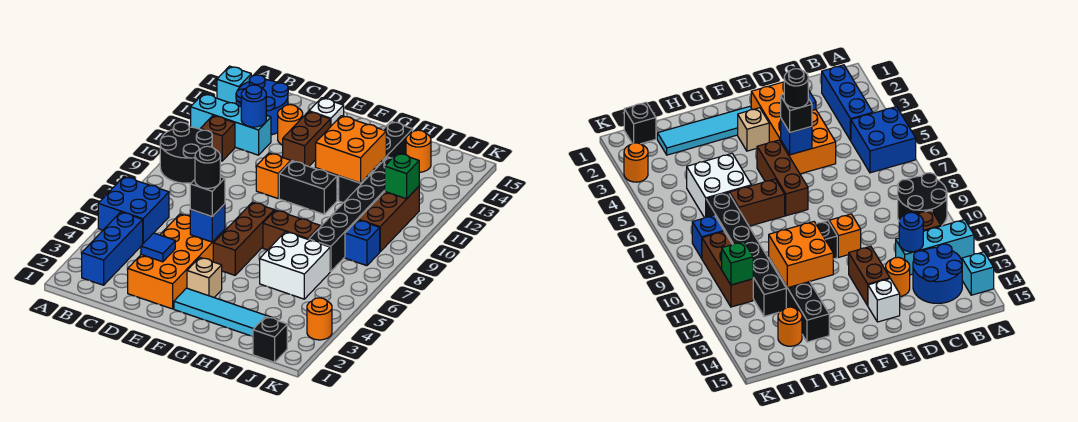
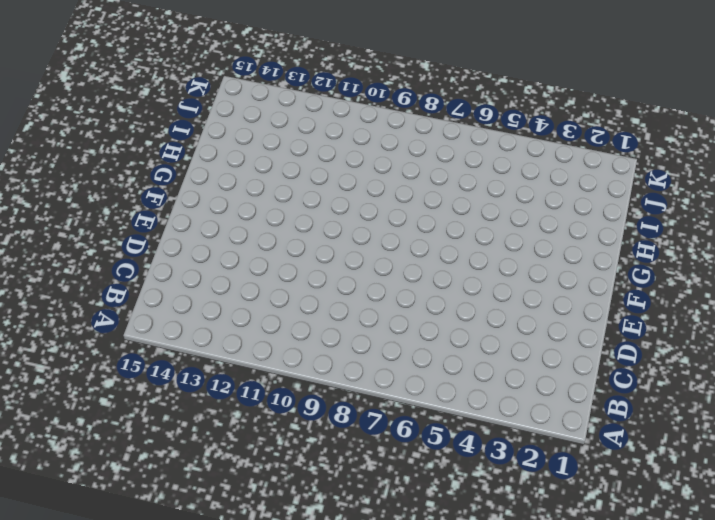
none -> blue 2x2 brick [98,177,169,244]
none -> black 2x2 round brick [160,122,212,183]
none -> cyan 1x3 brick [191,94,271,155]
none -> cyan 1x1 brick [217,66,251,104]

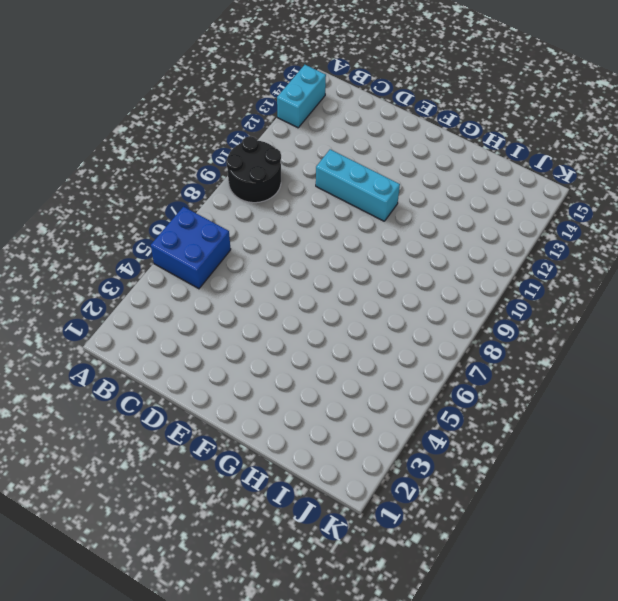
cyan 1x2 brick [277,65,326,128] -> cyan 1x1 brick [217,66,251,104]
cyan 1x3 brick [316,149,400,221] -> cyan 1x3 brick moved to [191,94,271,155]
none -> blue 1x3 brick [82,212,143,285]
none -> brown 1x1 brick [201,116,235,161]
none -> blue 2x2 round brick [236,75,288,135]
none -> orange 2x4 brick [128,214,225,309]

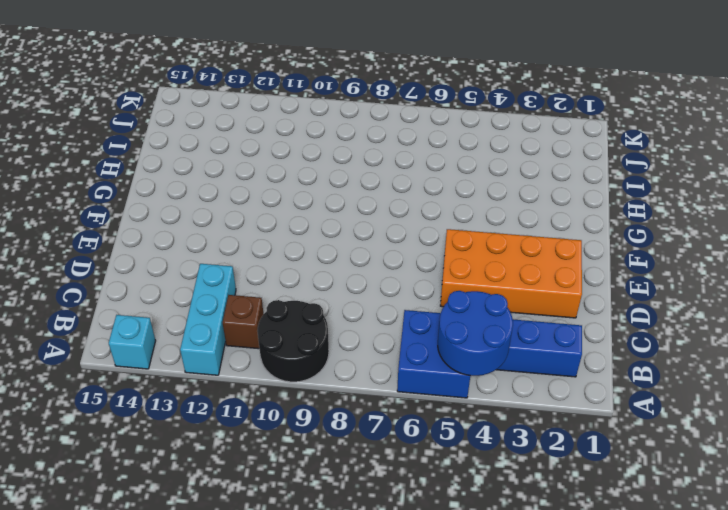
blue 2x2 round brick [438,291,513,376] -> blue 2x2 round brick moved to [236,75,288,135]
none -> orange 1x1 round brick [278,105,303,145]
none -> orange 1x1 brick [256,153,291,198]
none -> brown 1x2 brick [283,111,330,166]
none -> white 1x1 brick [309,98,344,127]

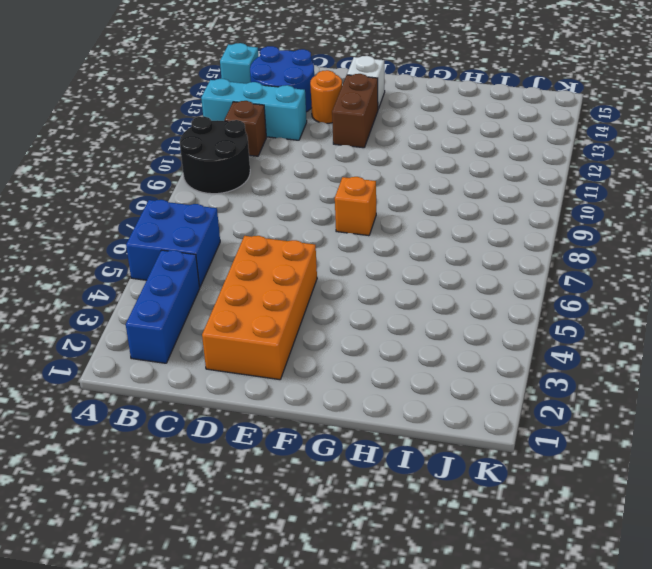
orange 1x1 brick [335,177,376,236] -> orange 1x1 brick moved to [256,153,291,198]
none -> cyan 1x4 tile [174,288,277,337]
none -> tan 1x1 brick [187,257,222,297]
none -> brown 1x3 brick [213,202,274,275]
none -> black 1x2 brick [279,161,337,214]

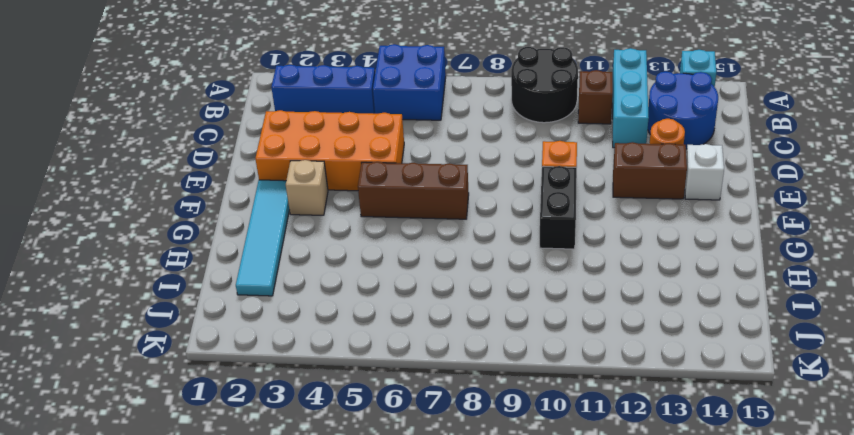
none -> brown 1x2 brick [263,210,320,250]
none -> white 2x2 brick [260,232,330,299]
none -> black 1x4 brick [339,122,413,203]
none -> black 1x6 brick [309,157,392,272]

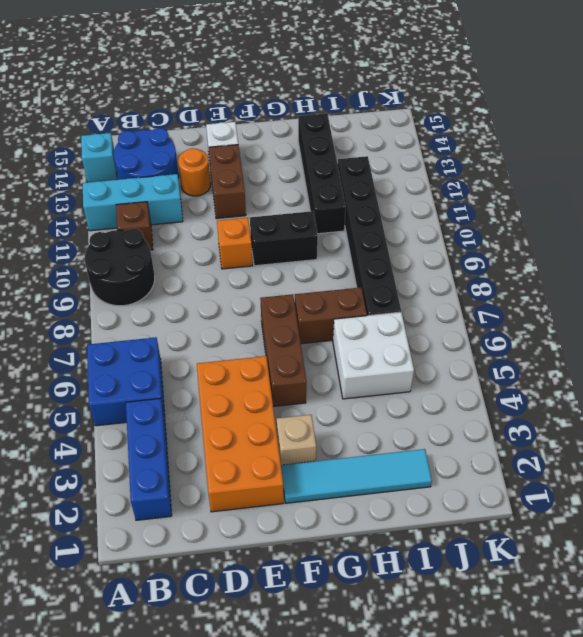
none -> orange 1x1 round brick [406,130,431,172]
none -> black 1x1 brick [253,317,287,362]
none -> blue 1x1 brick [345,220,380,266]
none -> brown 1x3 brick [358,187,419,252]

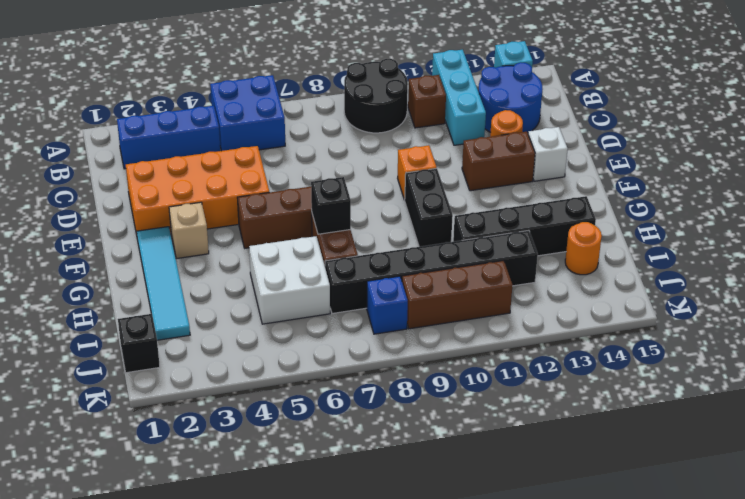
black 1x1 brick [311,177,351,234] -> black 1x1 brick moved to [190,177,225,217]
none -> orange 1x1 round brick [307,298,332,340]
none -> blue 1x1 round brick [241,85,266,127]
none -> blue 1x1 tile [141,233,175,262]
none -> blue 1x1 brick [190,204,225,242]

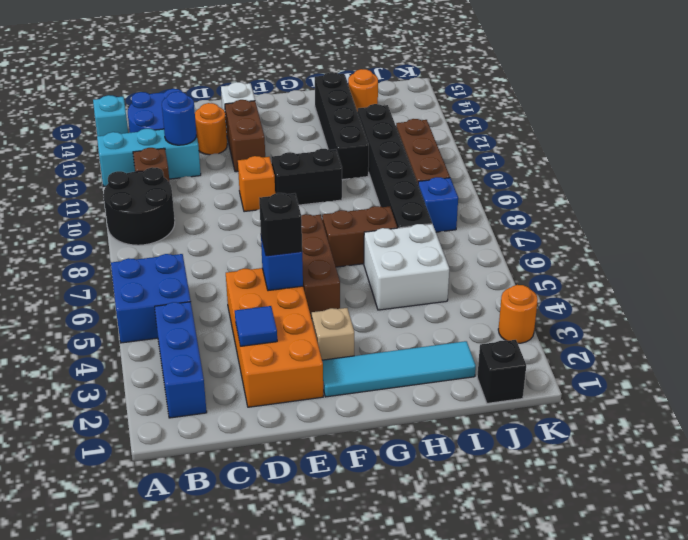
none -> orange 2x2 brick [316,116,386,183]
none -> green 1x1 brick [385,153,419,199]
none -> black 1x1 round brick [195,146,220,188]

